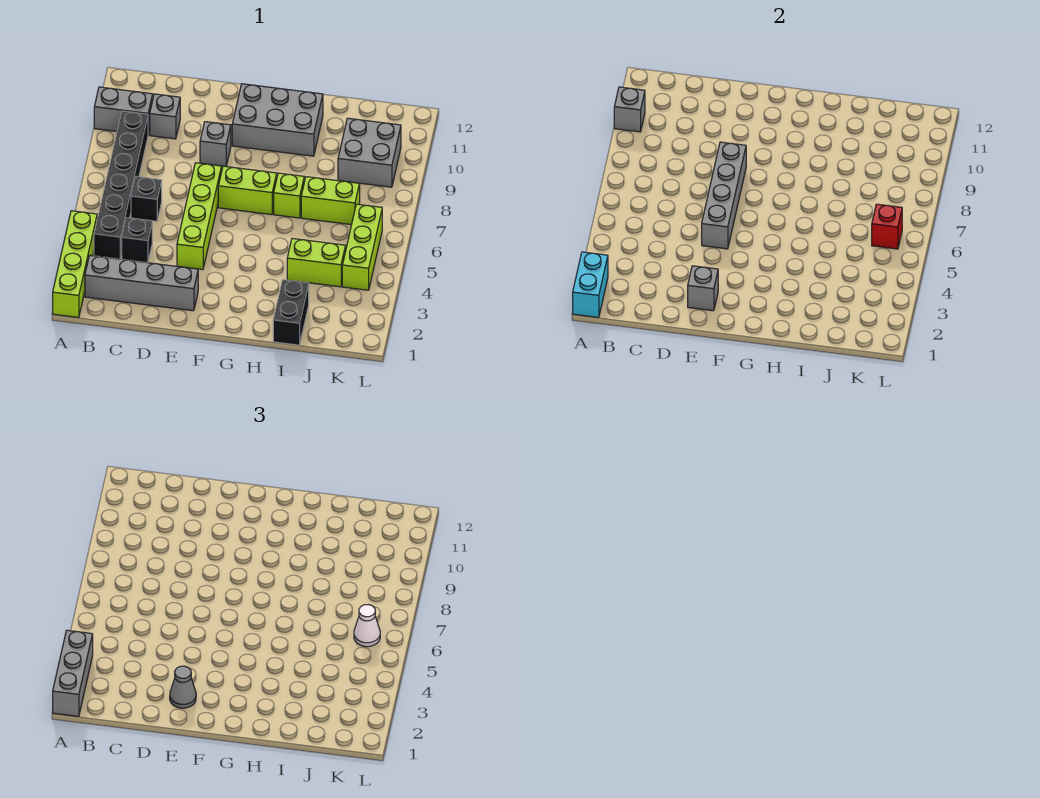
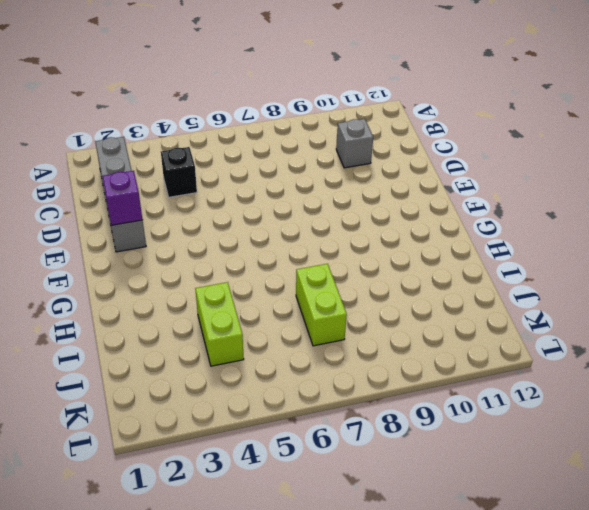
purple 1x1 brick [102,171,143,225] -> grey 1x1 brick [688,266,718,311]
none -> lime 1x4 brick [53,211,97,317]
none -> grey 1x2 brick [94,87,153,134]
none -> black 1x6 brick [94,111,148,259]

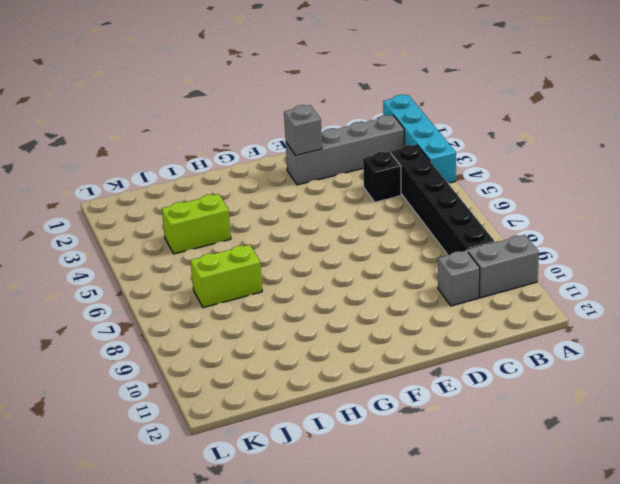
cyan 1x4 brick [383,95,456,183] -> lime 1x4 brick [53,211,97,317]
none -> black 1x1 brick [131,177,162,221]
none -> lime 1x4 brick [177,163,222,269]
none -> grey 1x1 brick [200,122,231,166]

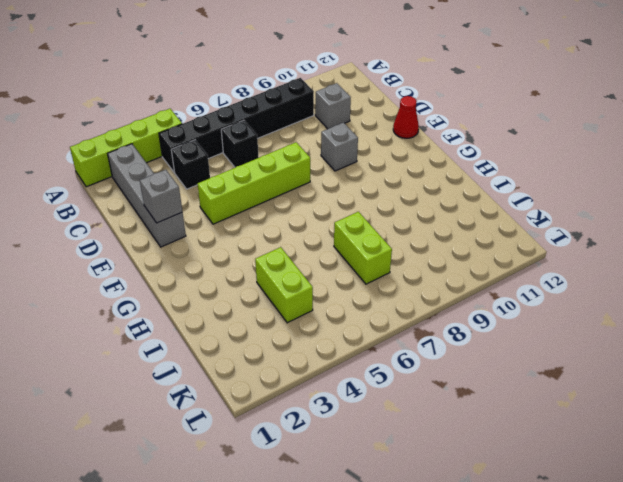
red 1x1 cone [393,96,419,138] -> none
none -> grey 1x2 brick [94,87,153,134]
none -> lime 1x2 brick [218,166,277,215]
none -> grey 2x3 brick [232,84,323,156]

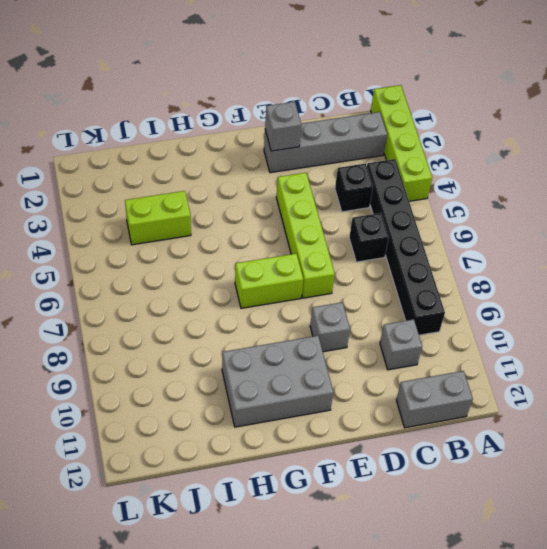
grey 1x2 brick [396,371,473,428] -> grey 1x2 brick moved to [94,87,153,134]
none -> lime 1x1 brick [274,173,304,218]
none -> black 1x2 brick [273,280,309,345]
none -> lime 1x2 brick [301,177,360,225]

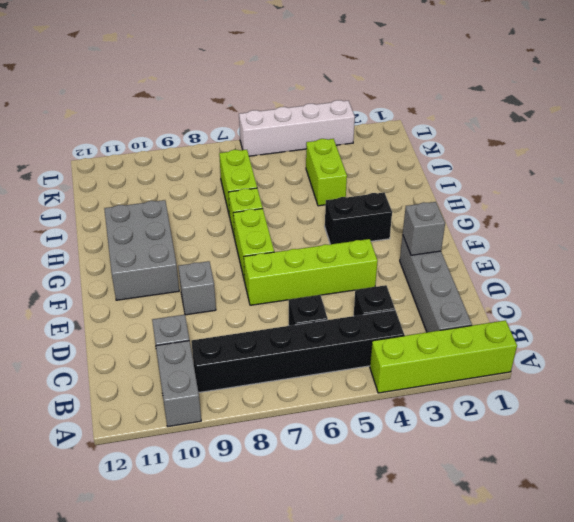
black 1x2 brick [325,192,392,244] -> black 1x2 brick moved to [273,280,309,345]
white 1x4 brick [239,100,355,156] -> none
none -> grey 2x2 brick [338,118,401,187]
none -> lime 1x3 brick [342,204,382,290]
none -> cyan 1x2 brick [573,252,608,317]

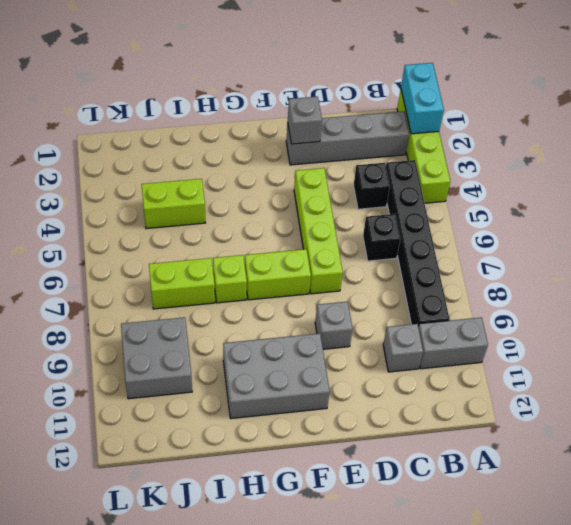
none -> black 1x2 brick [273,280,309,345]
none -> lime 1x3 brick [342,204,382,290]
none -> grey 1x1 brick [614,87,645,132]

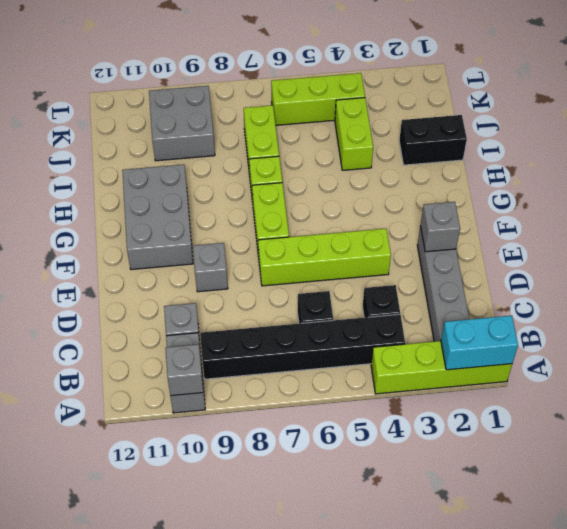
none -> grey 1x4 brick [702,142,746,249]
none -> red 1x1 brick [872,204,902,249]
none -> grey 1x3 brick [53,630,93,716]

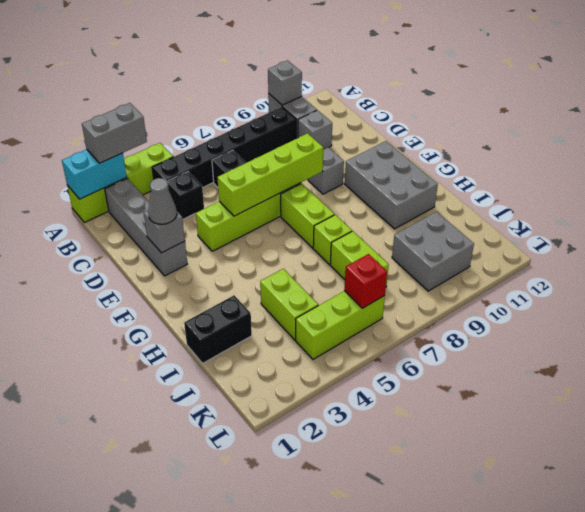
grey 1x2 brick [82,103,147,163] -> grey 1x3 brick [53,630,93,716]
lime 1x4 brick [217,133,323,216] -> grey 1x4 brick [702,142,746,249]
none -> white 1x1 cone [354,605,380,647]

